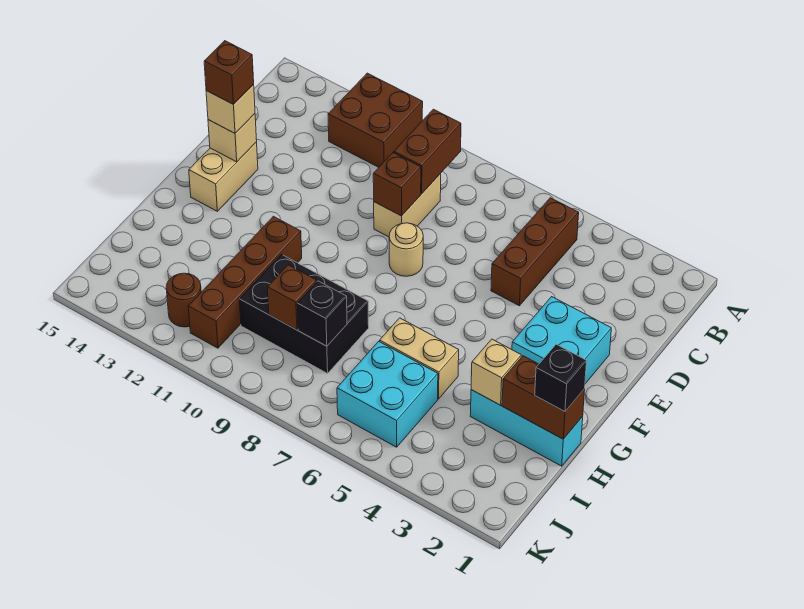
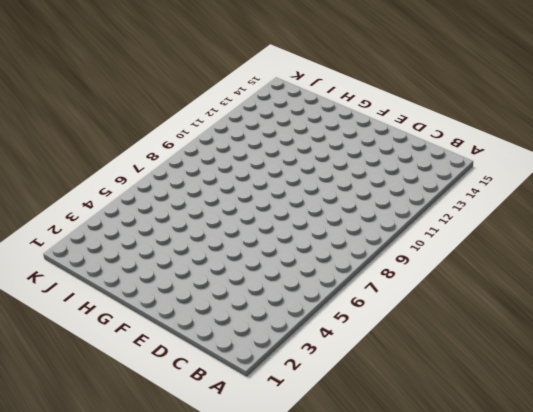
none -> brown 2x2 brick [328,73,423,167]
none -> brown 1x3 brick [491,198,579,306]
none -> tan 1x2 brick [374,174,441,237]

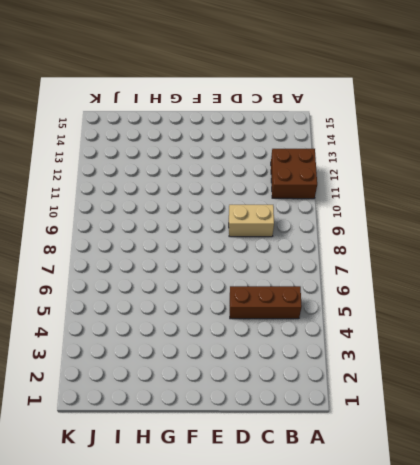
none -> cyan 2x2 brick [512,297,611,384]
none -> tan 1x1 round brick [389,223,423,276]
none -> tan 1x2 brick [189,142,258,211]

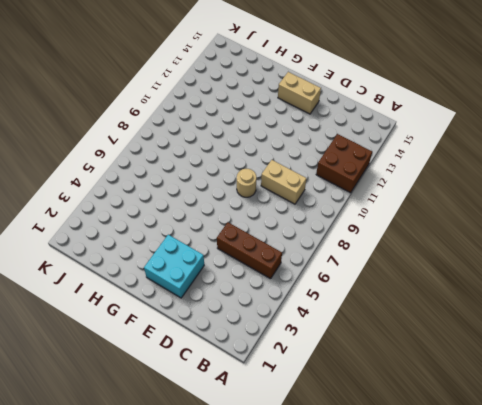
none -> brown 1x4 brick [188,216,302,348]
none -> cyan 1x3 brick [470,390,583,466]
none -> tan 1x2 brick [380,318,459,399]

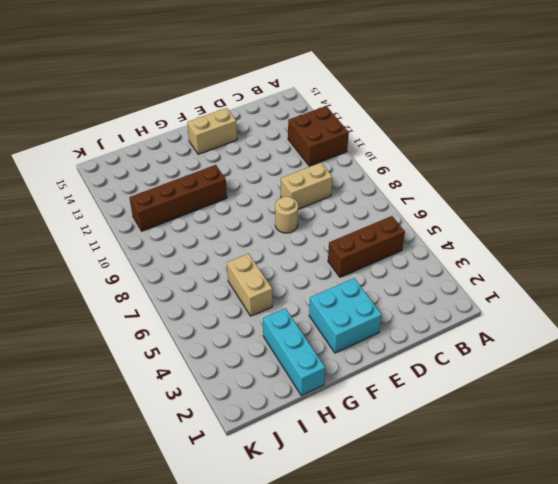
none -> black 2x3 brick [239,254,369,373]
none -> cyan 2x2 brick [337,341,438,447]
none -> brown 1x1 round brick [166,273,201,327]

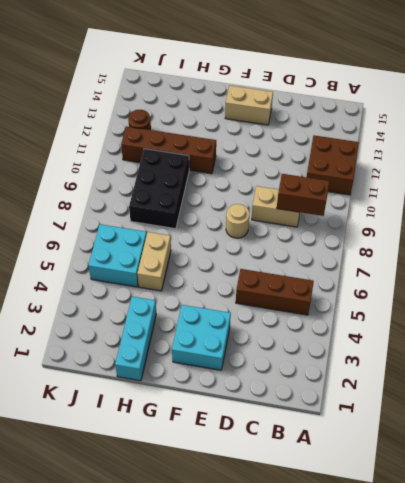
none -> brown 1x1 brick [373,153,421,216]
none -> tan 1x1 brick [208,114,257,162]
none -> brown 1x2 brick [502,356,585,439]

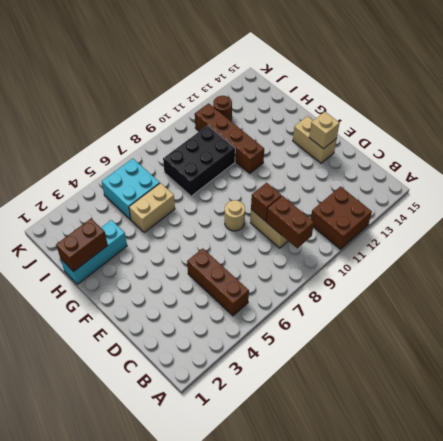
none -> cyan 2x2 brick [512,297,611,384]
none -> tan 1x1 brick [471,339,521,405]
none -> black 1x1 brick [297,281,347,346]

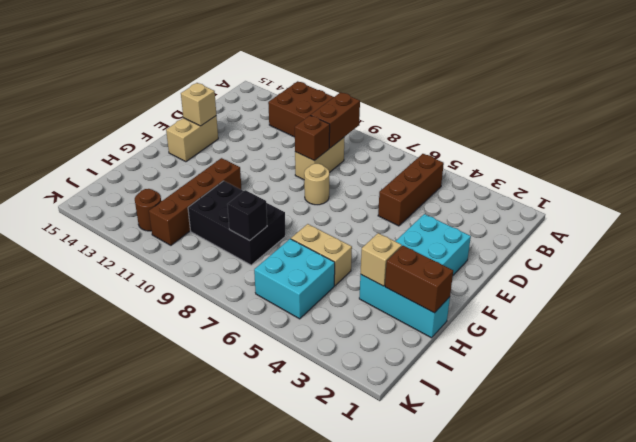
none -> brown 1x1 brick [267,265,317,330]
none -> tan 1x1 brick [206,85,255,133]
none -> black 1x1 brick [535,344,586,412]

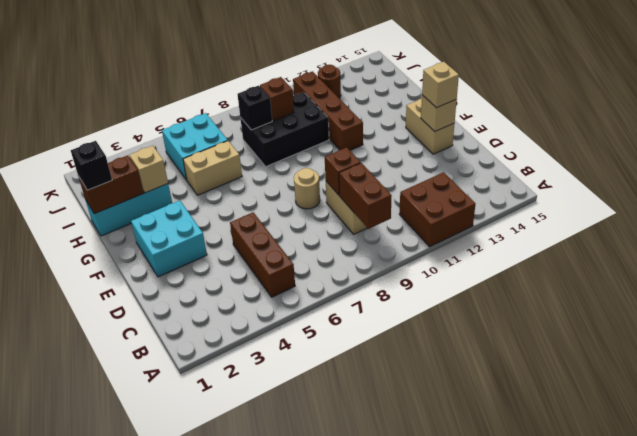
none -> brown 1x1 brick [204,41,254,105]

